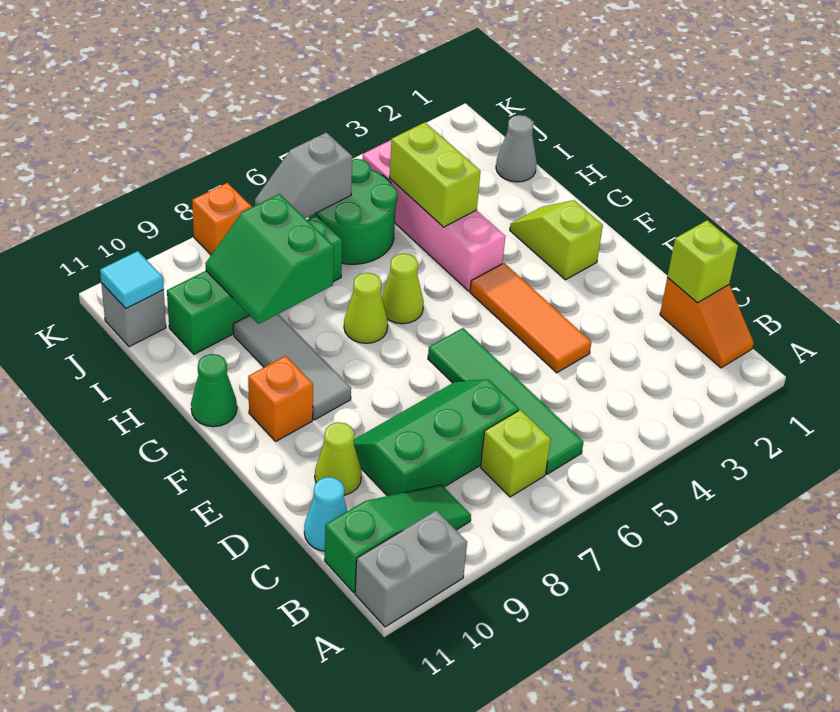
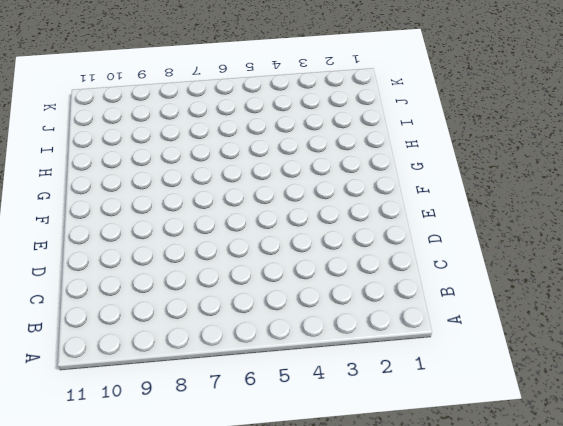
none -> grey 1x2 brick [355,510,467,627]
none -> orange 1x2 slope [660,278,754,368]
none -> green 1x4 tile [428,328,583,474]

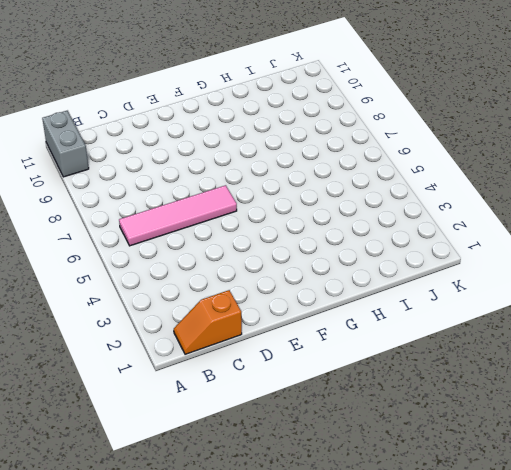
pink 1x4 tile [119,185,237,246] -> green 1x4 tile [428,328,583,474]
none -> lime 1x1 brick [480,410,551,497]
none -> green 1x3 slope [325,485,471,592]
none -> green 2x3 slope [354,379,519,496]

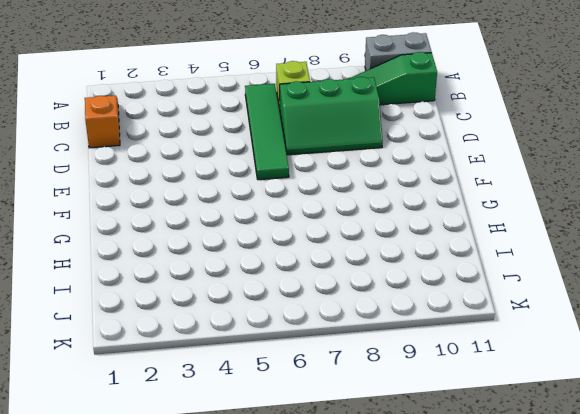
none -> cyan 1x1 cone [304,477,348,551]
none -> orange 1x3 tile [470,263,591,373]
none -> lime 1x1 cone [315,422,362,495]

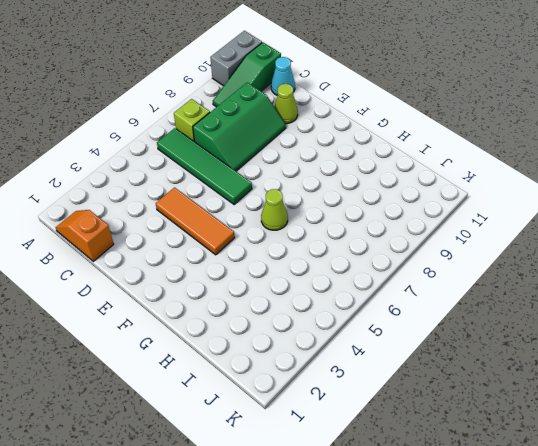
none -> lime 1x2 slope [510,200,603,280]
none -> grey 1x3 tile [233,314,351,420]
none -> orange 1x1 brick [248,356,313,441]

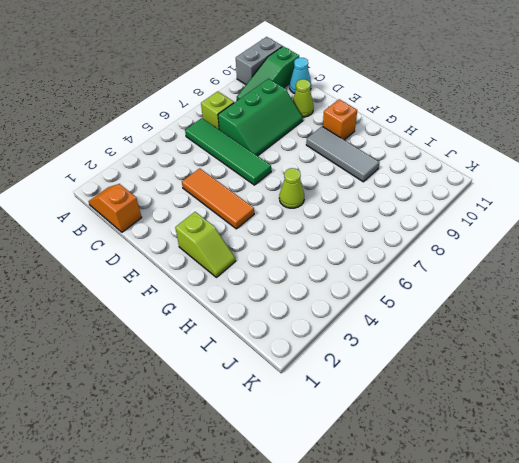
none -> pink 1x4 brick [362,140,505,291]
none -> lime 1x1 cone [344,273,388,343]
none -> green 1x1 cone [191,354,237,427]

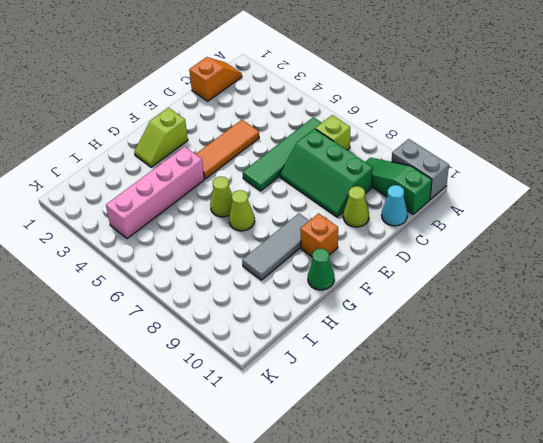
none -> grey 1x1 cone [496,115,537,182]
none -> green 2x2 round brick [309,159,398,264]
none -> green 1x4 brick [167,215,342,354]

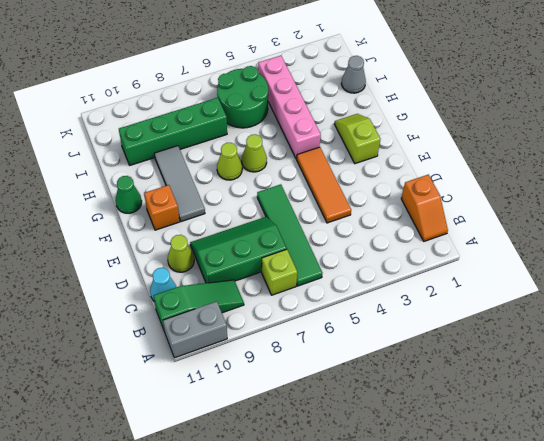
none -> grey 1x1 brick [101,283,166,347]
none -> orange 1x1 brick [192,183,252,255]
none -> lime 1x1 brick [667,220,738,303]

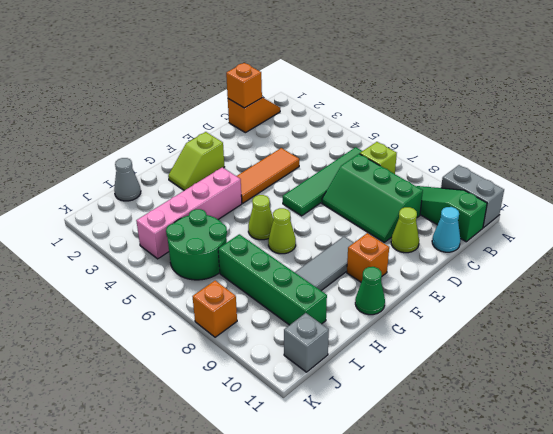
orange 1x1 brick [226,63,262,108] -> lime 1x1 brick [667,220,738,303]
none -> lime 1x2 brick [390,122,480,227]
none -> green 2x2 slope [206,194,334,324]
none -> grey 1x2 slope [255,132,352,218]

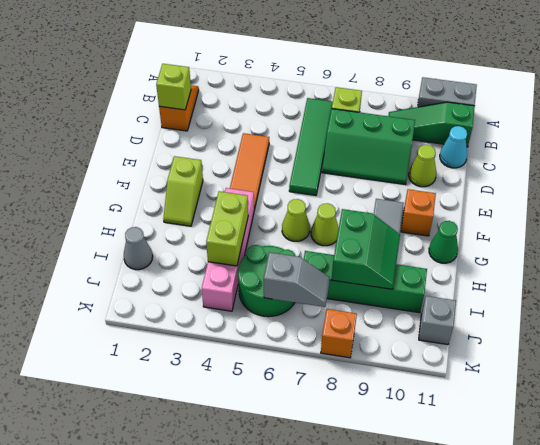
none -> cyan 1x1 tile [100,251,164,308]

